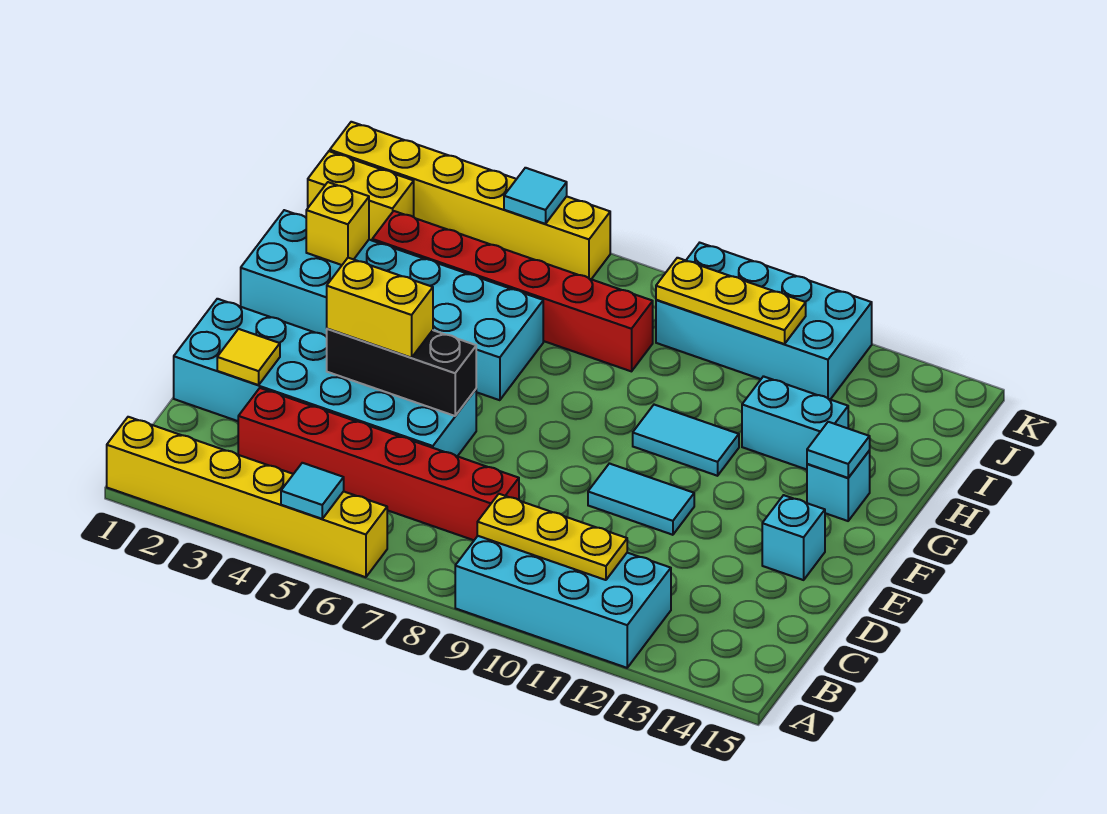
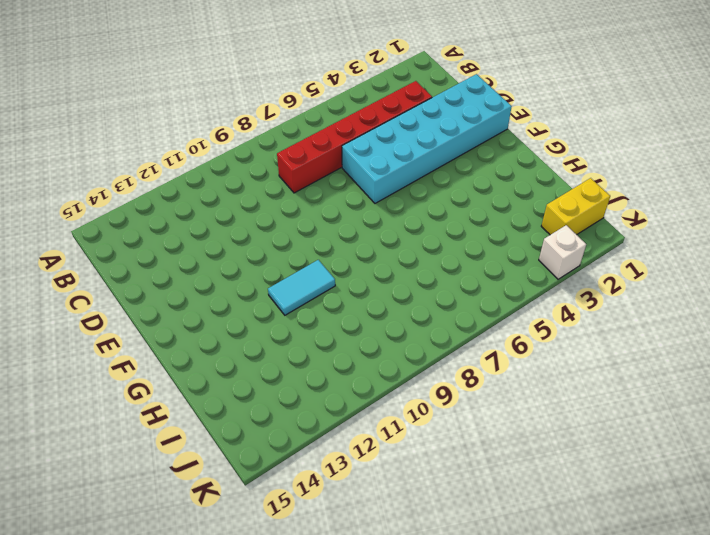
white 1x1 brick [539,225,586,279] -> yellow 1x6 brick [330,122,610,279]
none -> yellow 1x6 brick [107,417,387,577]
none -> cyan 2x4 brick [455,536,671,668]
none -> cyan 1x2 tile [588,463,694,535]

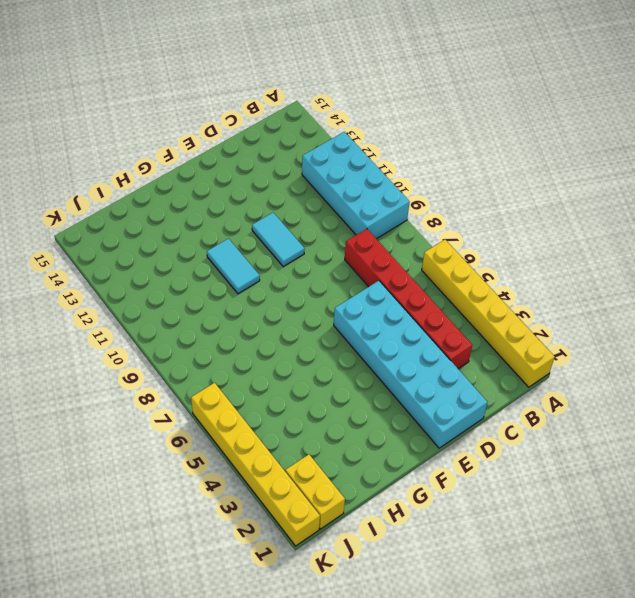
none -> cyan 1x1 brick [762,495,825,580]
none -> cyan 2x6 brick [241,210,543,400]
none -> cyan 1x1 brick [807,451,870,521]

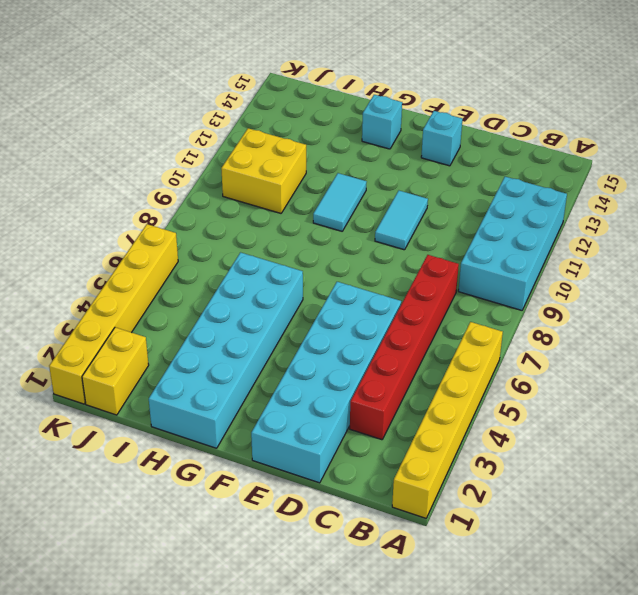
yellow 2x2 brick [221,128,306,213] -> cyan 2x4 brick [656,243,872,399]
none -> cyan 1x2 brick [742,376,848,470]
none -> red 1x6 brick [372,211,653,371]
none -> cyan 1x1 tile [281,463,344,519]

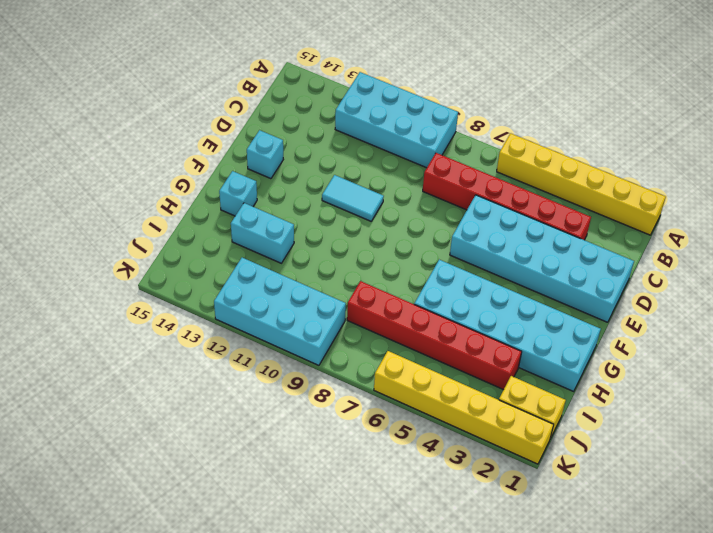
none -> cyan 1x2 tile [633,405,739,476]
none -> cyan 1x1 tile [281,463,344,519]
none -> yellow 1x3 plate [477,494,627,580]

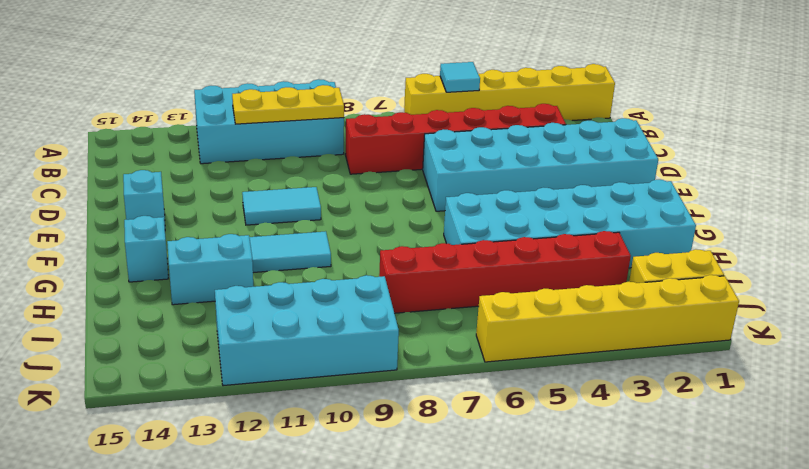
none -> yellow 1x1 tile [217,329,280,385]
none -> black 1x3 brick [327,329,476,416]
none -> cyan 1x1 tile [807,422,870,478]

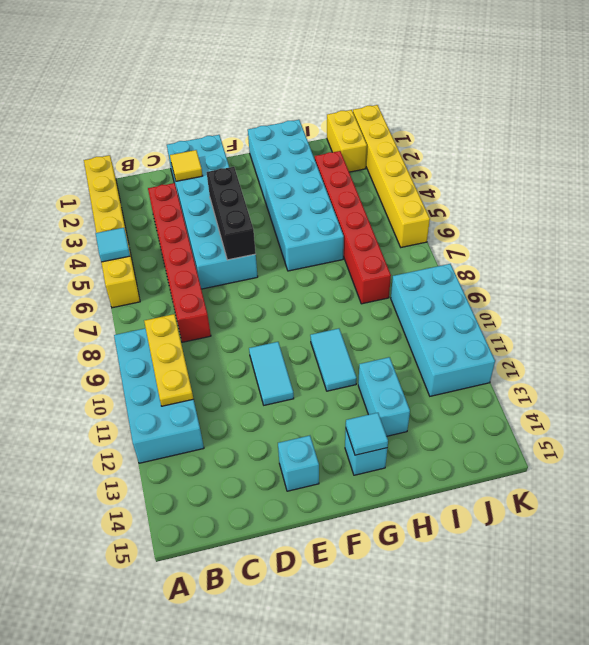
none -> yellow 1x1 brick [306,182,369,265]
none -> yellow 1x3 plate [656,258,806,344]
none -> cyan 1x1 tile [504,168,567,224]

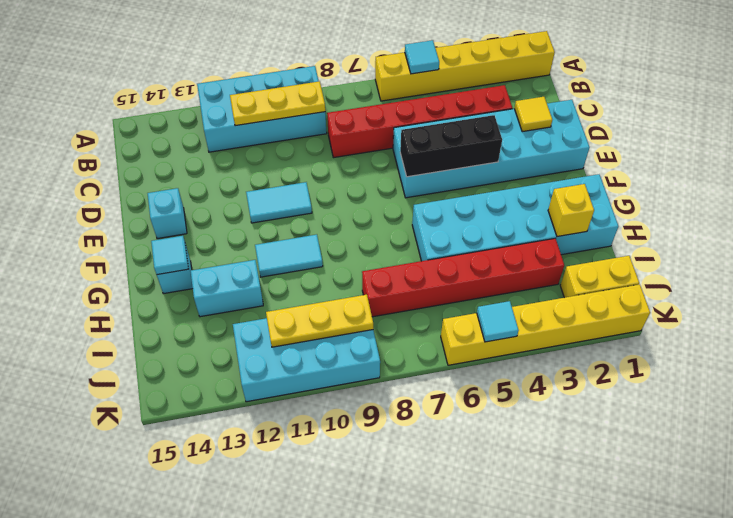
none -> yellow 1x2 brick [327,258,433,358]

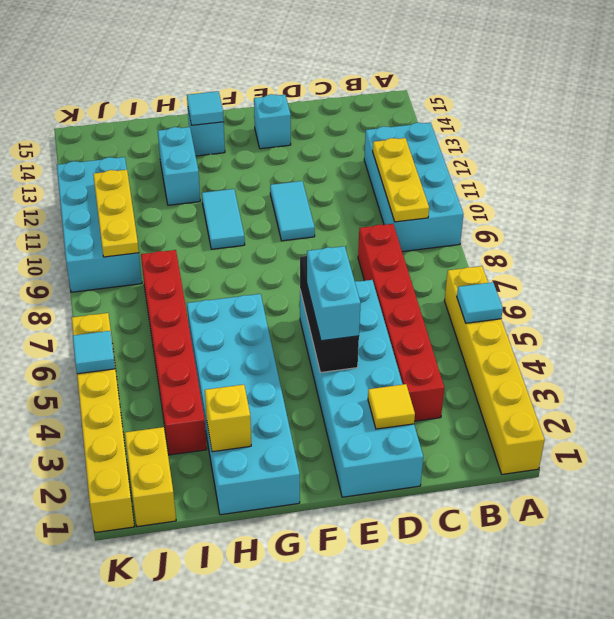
cyan 1x2 brick [307,246,361,341] -> yellow 1x2 brick [327,258,433,358]

